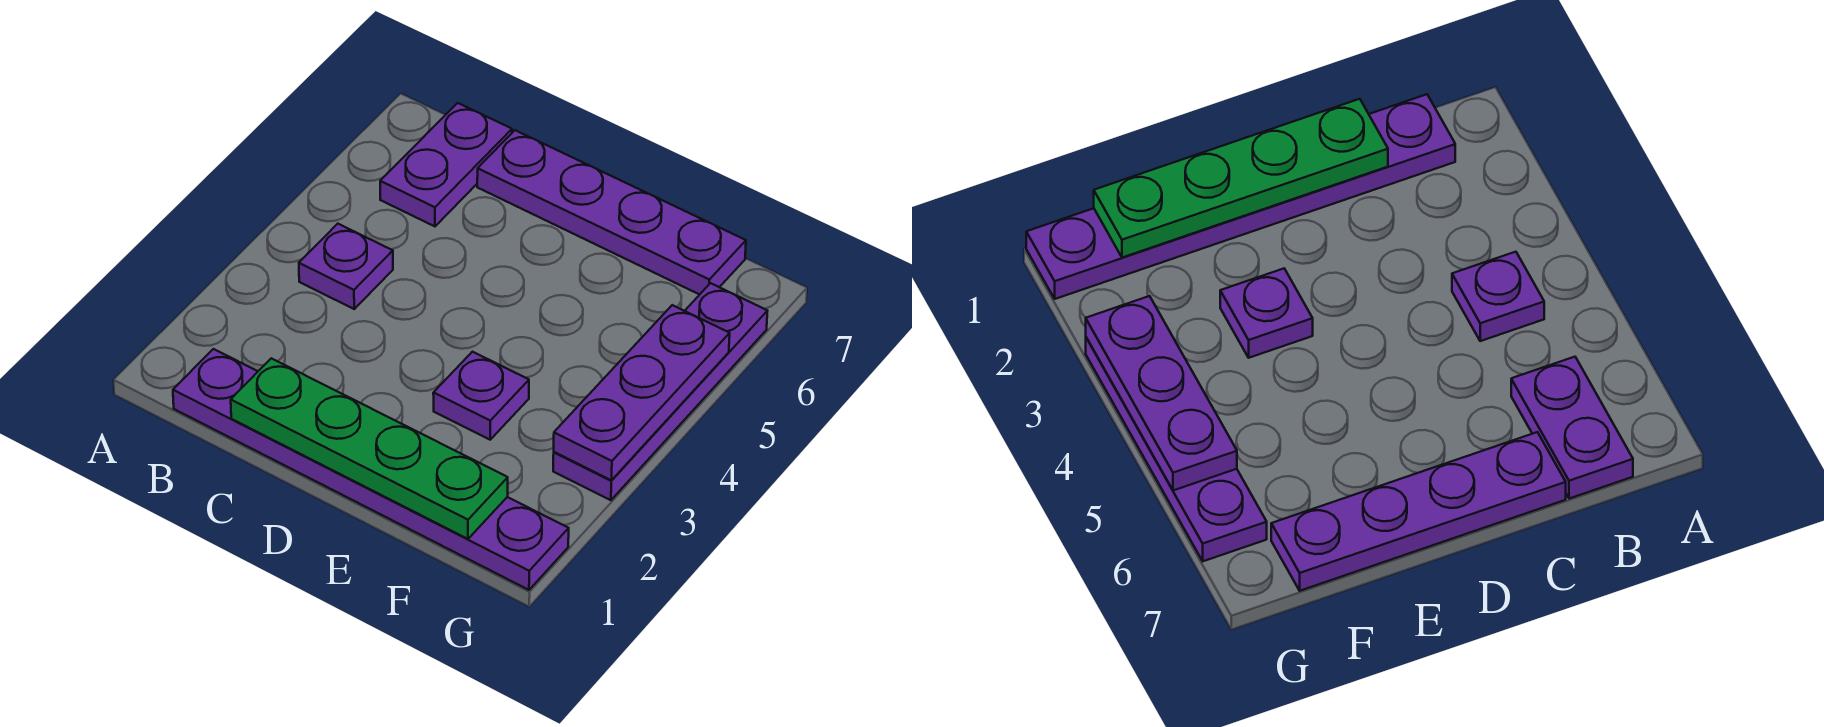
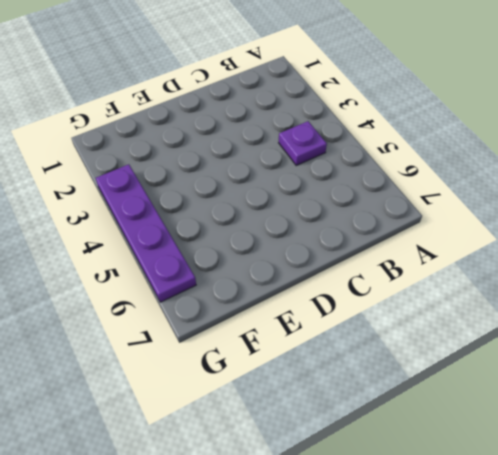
none -> purple 1x6 plate [173,349,569,590]
none -> purple 1x2 plate [380,103,512,226]

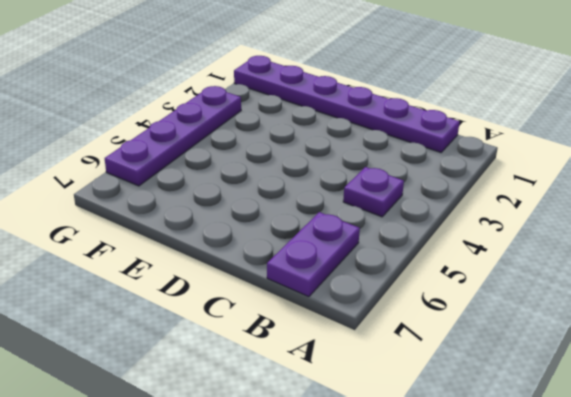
none -> purple 1x4 plate [477,130,746,295]
none -> purple 1x1 plate [433,352,529,440]

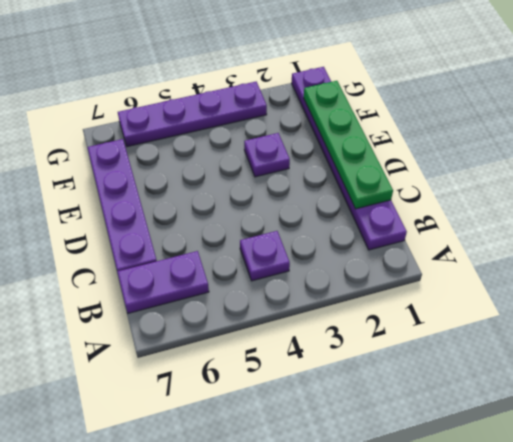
none -> purple 1x3 plate [554,305,730,480]

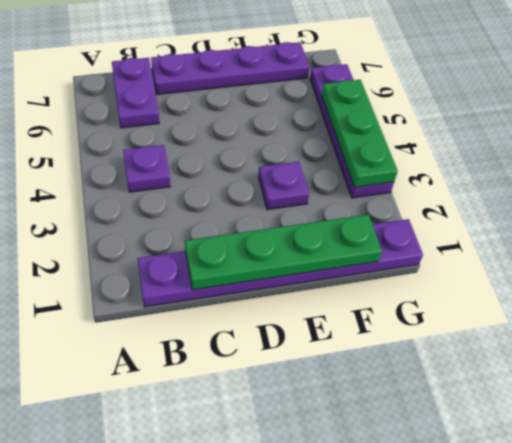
green 1x3 plate [322,80,398,187] -> purple 1x3 plate [554,305,730,480]

